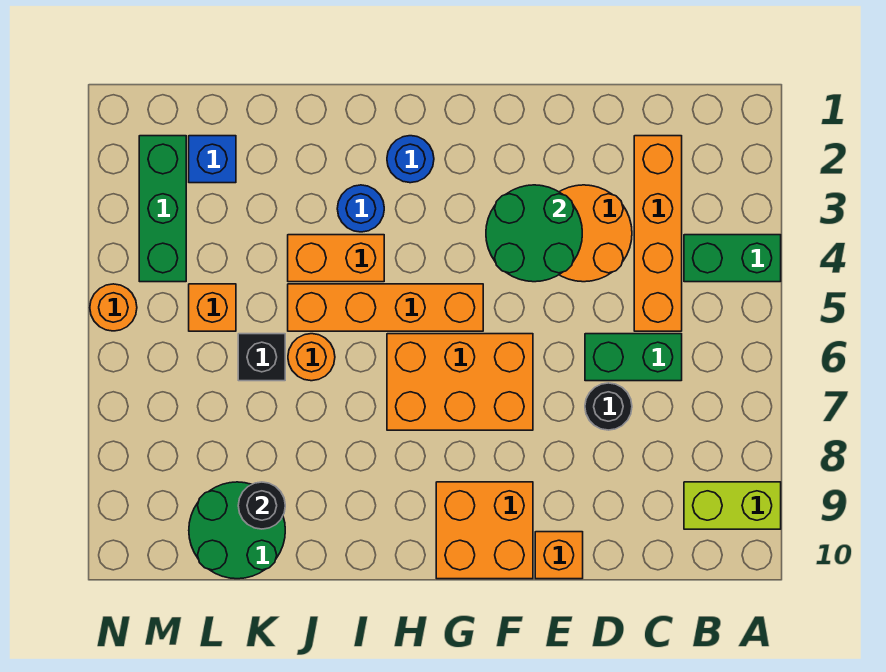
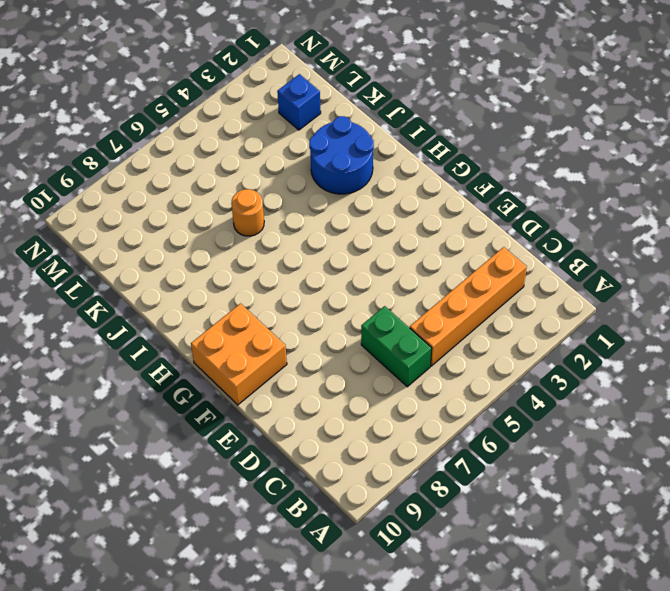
blue 2x2 round brick [309,116,374,194] -> blue 1x1 round brick [337,185,384,232]
none -> green 1x2 brick [684,235,781,282]
none -> lime 1x2 brick [684,482,781,529]
none -> orange 2x2 round brick [559,185,632,282]

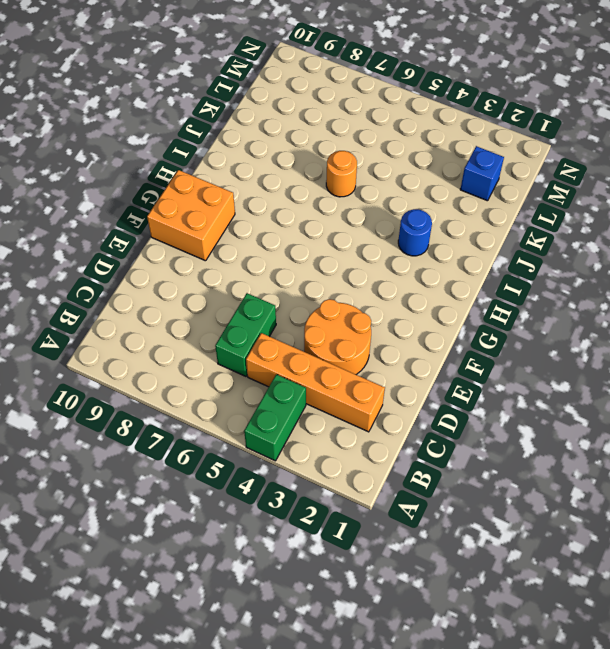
none -> lime 1x2 brick [684,482,781,529]
none -> black 1x1 round brick [585,383,632,430]
none -> orange 1x1 brick [535,532,583,579]

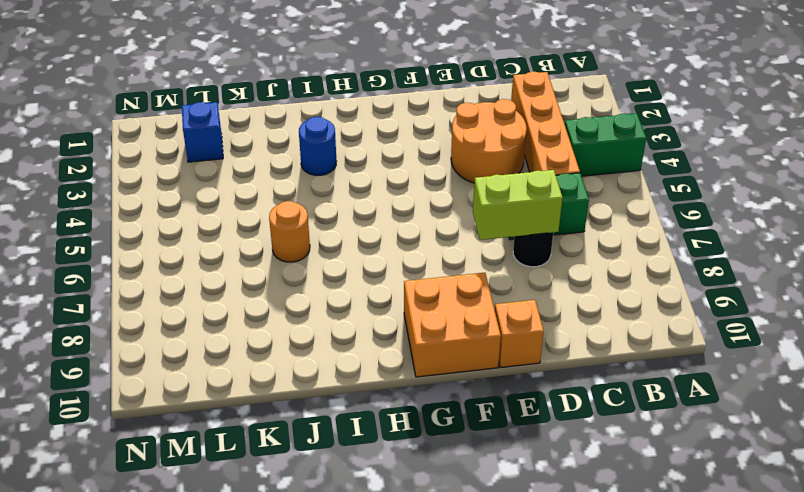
lime 1x2 brick [473,170,562,240] -> lime 1x2 brick moved to [684,482,781,529]
none -> orange 2x3 brick [387,334,533,430]
none -> orange 1x4 brick [288,284,483,331]
none -> blue 1x1 round brick [387,136,434,183]

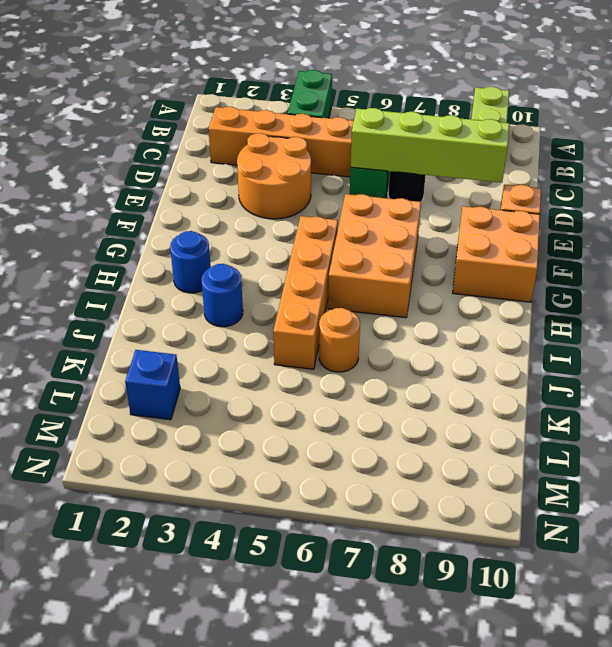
lime 1x4 brick [351,108,509,183] -> none
none -> orange 1x2 brick [288,235,384,282]
none -> black 1x1 brick [238,334,285,381]
none -> green 2x2 round brick [189,482,285,579]

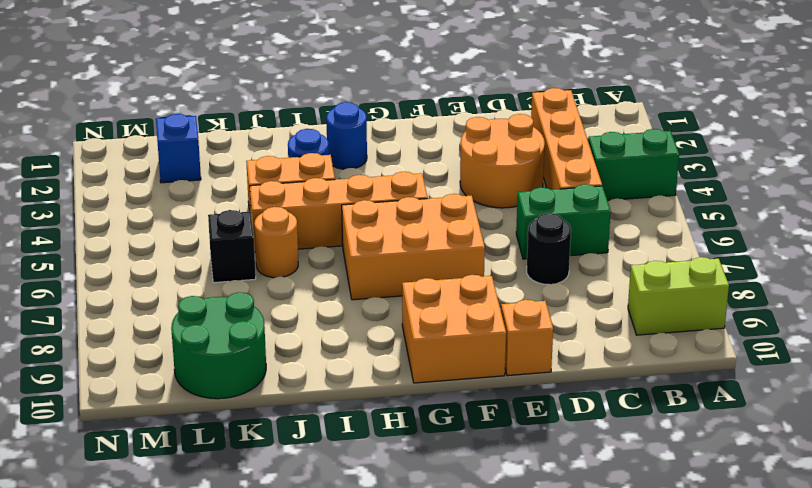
none -> orange 1x1 brick [189,284,236,331]
none -> green 1x3 brick [139,136,186,282]
none -> orange 1x1 round brick [90,284,137,331]

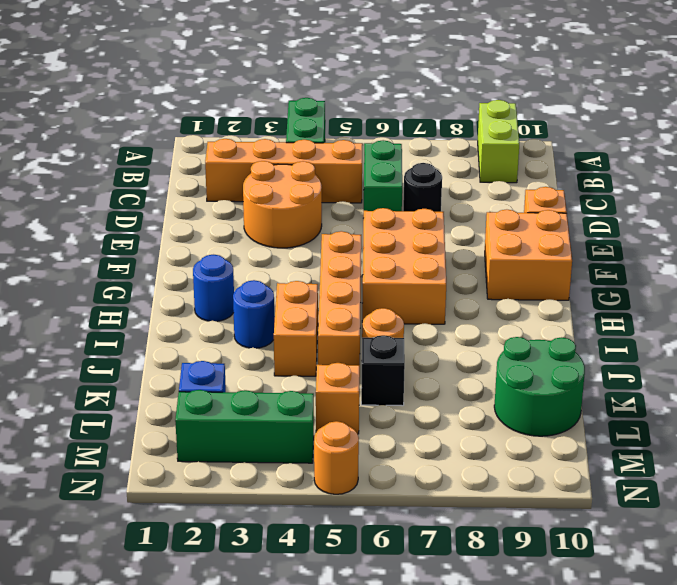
none -> green 2x2 round brick [486,185,582,282]
none -> black 1x1 round brick [238,482,285,529]

